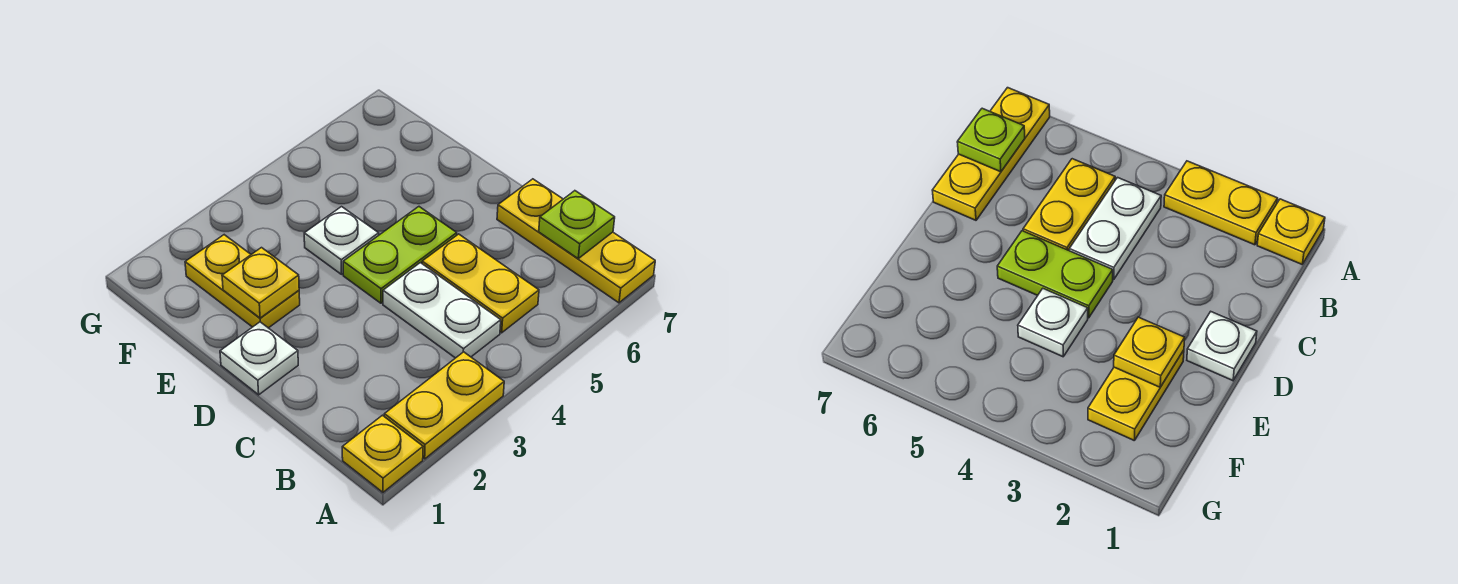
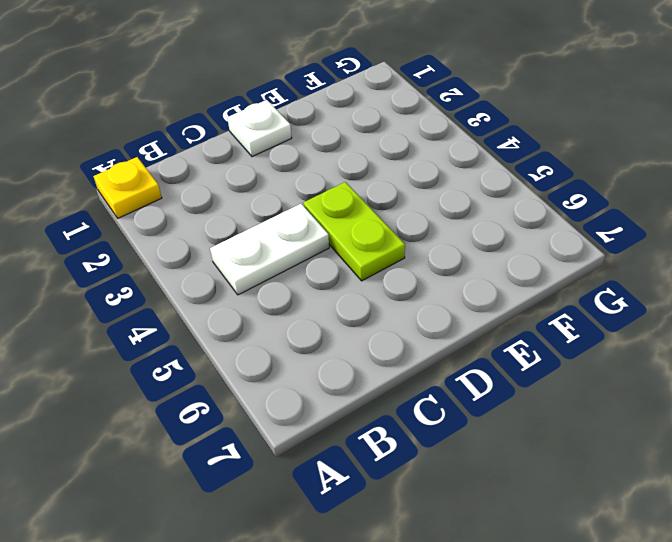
none -> yellow 1x2 plate [384,352,504,459]
none -> yellow 1x3 plate [497,179,655,303]

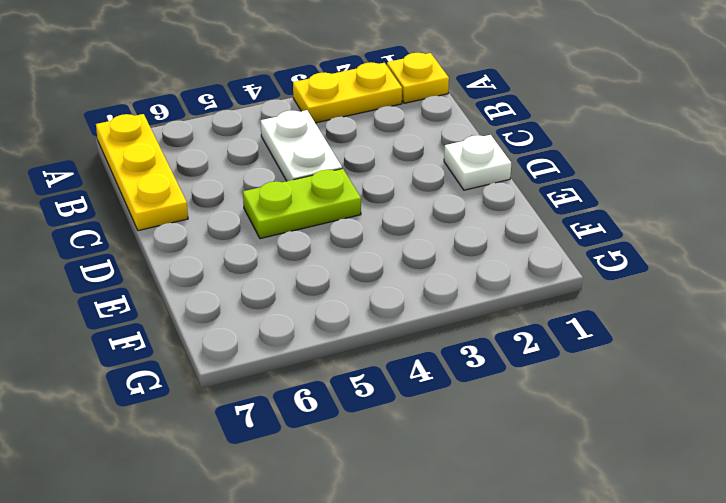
none -> yellow 1x2 plate [422,234,539,333]
none -> yellow 1x2 plate [185,235,300,328]

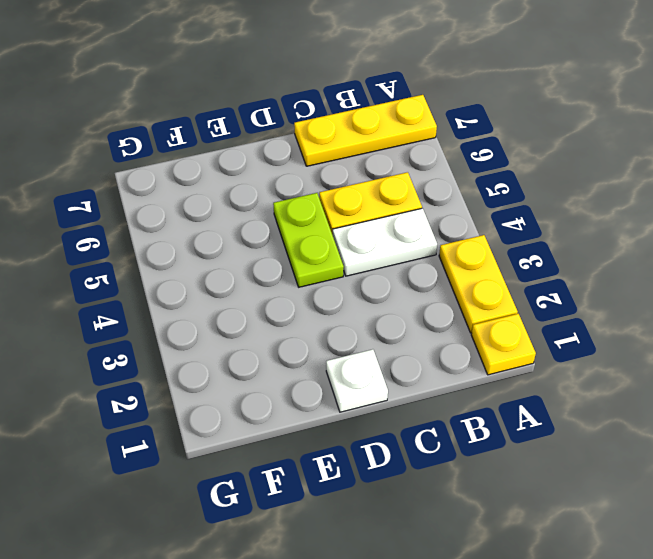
none -> yellow 1x2 plate [185,235,300,328]
none -> white 1x1 plate [304,207,379,274]

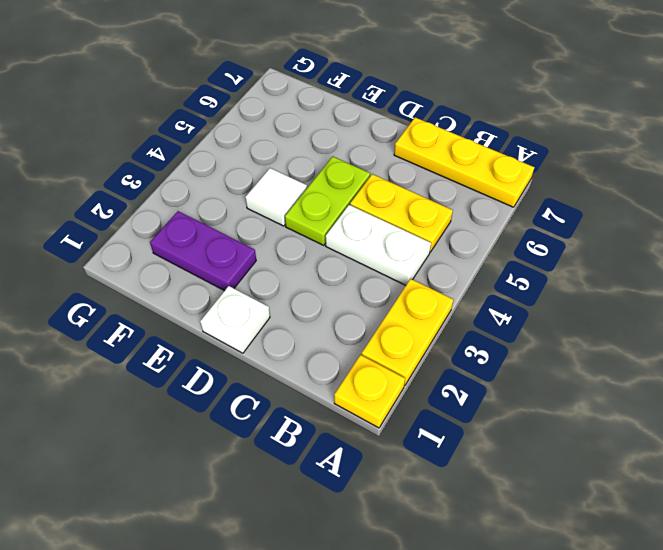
purple 1x2 plate [150,211,256,291] -> yellow 1x2 plate [185,235,300,328]
white 1x1 tile [245,168,307,226] -> white 1x1 plate [304,207,379,274]
none -> lime 1x1 plate [539,191,615,259]
none -> yellow 1x1 plate [222,248,299,318]

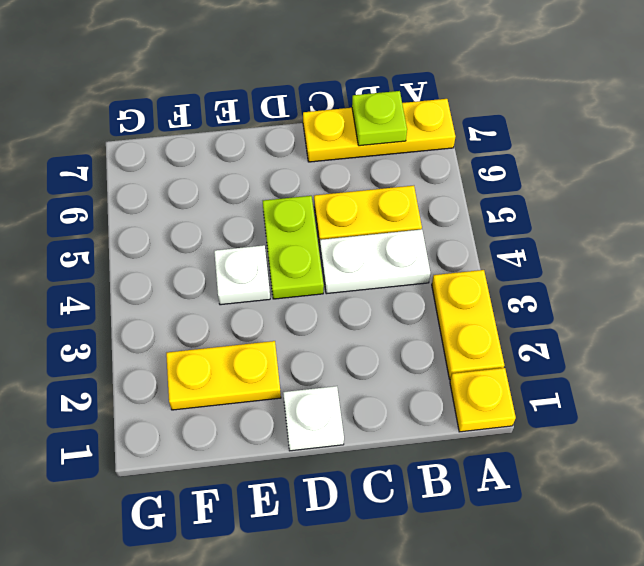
none -> yellow 1x1 plate [222,248,299,318]

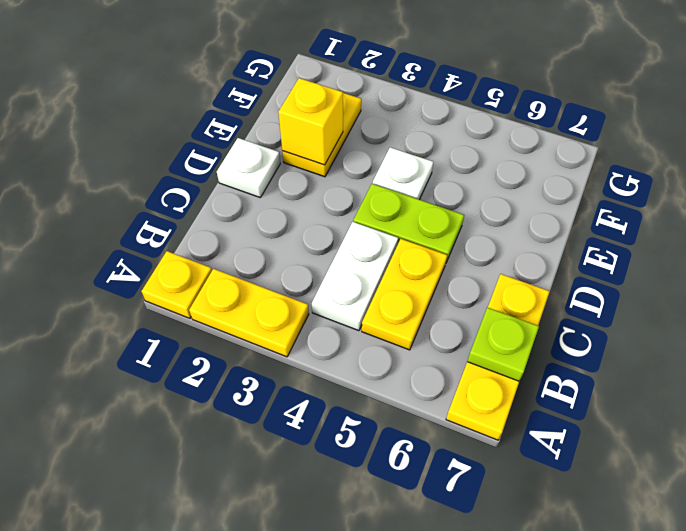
yellow 1x1 brick [278,78,343,165] -> yellow 1x1 plate [222,248,299,318]

